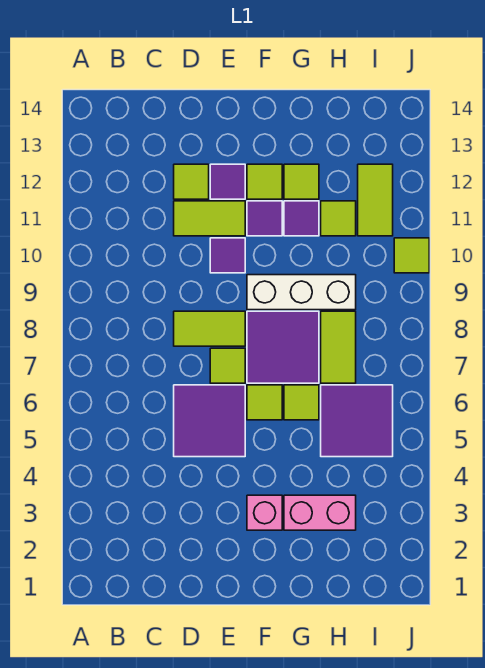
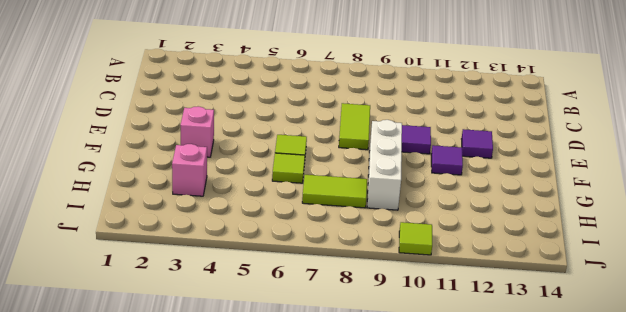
pink 1x1 brick [172,144,207,196] -> pink 1x2 brick [284,495,356,530]
none -> purple 2x2 tile [174,385,245,457]
none -> lime 1x2 tile [174,201,245,236]
none -> lime 1x1 tile [174,164,209,199]

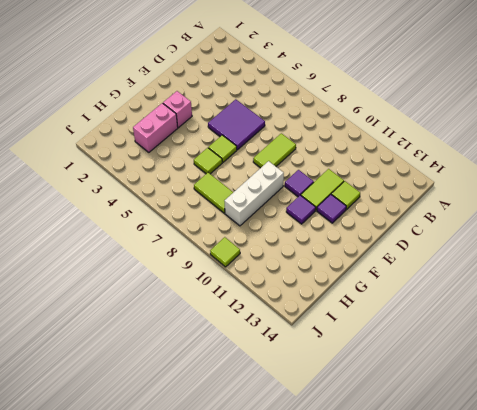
none -> lime 1x1 tile [210,348,245,383]
none -> purple 2x2 tile [247,311,319,383]
none -> lime 1x1 tile [247,164,282,199]

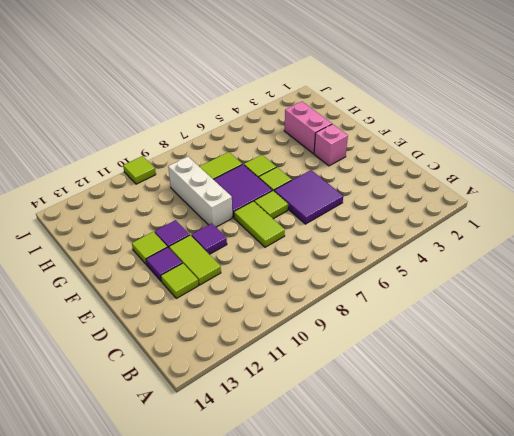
none -> purple 1x1 tile [284,201,319,236]
none -> lime 1x1 tile [284,164,319,199]
none -> purple 2x2 tile [321,385,393,457]

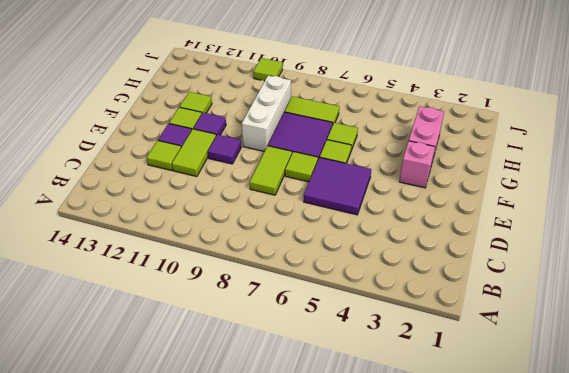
none -> purple 1x1 tile [284,201,319,236]
none -> purple 2x2 tile [321,385,393,457]
none -> lime 1x1 tile [321,201,356,236]

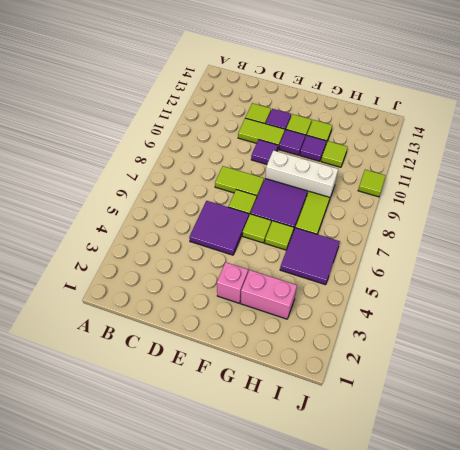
none -> lime 1x2 tile [358,164,393,236]

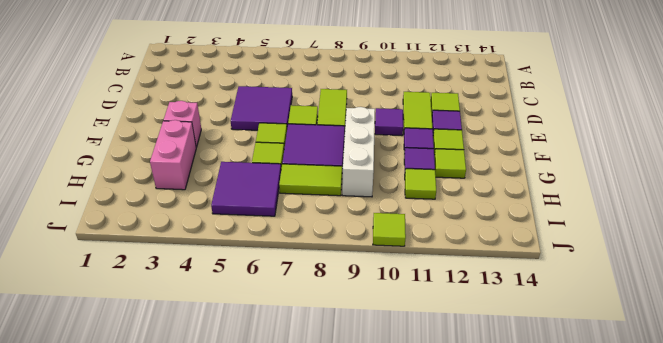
none -> lime 1x2 tile [358,164,393,236]

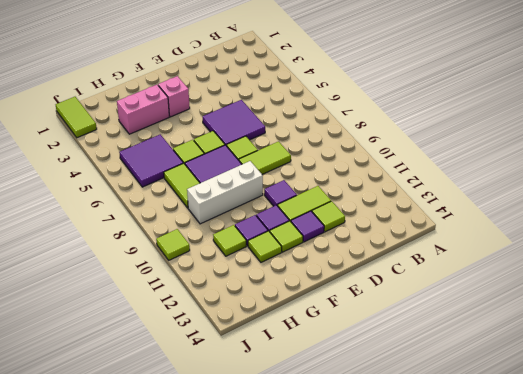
lime 1x2 tile [56,97,97,138] -> lime 1x2 tile moved to [358,164,393,236]

